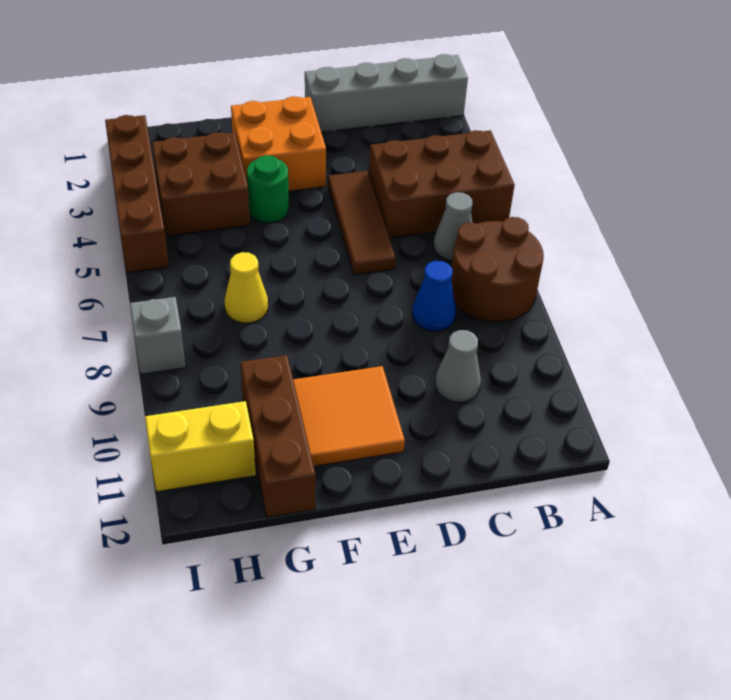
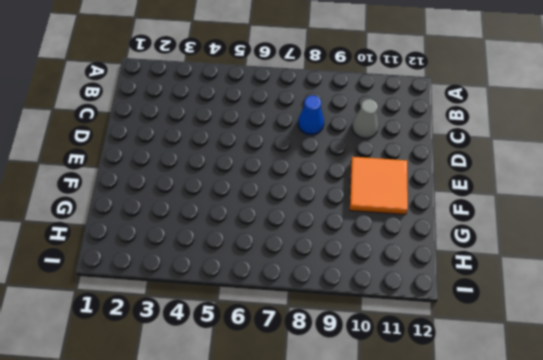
none -> grey 1x4 brick [305,54,468,132]
none -> brown 2x3 brick [369,130,515,238]
none -> brown 2x2 round brick [451,217,544,322]

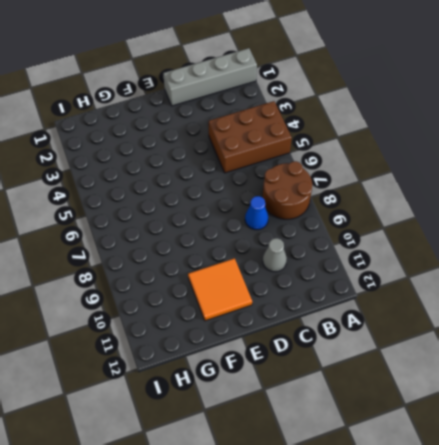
none -> grey 1x1 cone [433,192,472,260]
none -> brown 1x3 tile [328,171,396,275]
none -> orange 2x2 brick [231,96,326,191]

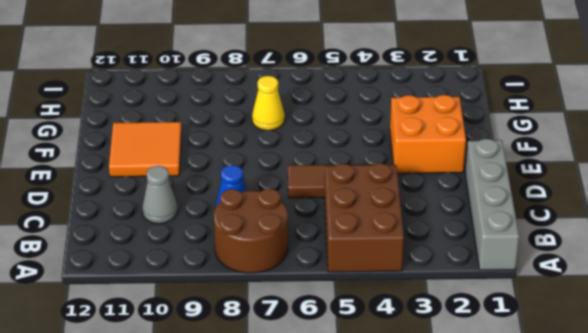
none -> grey 1x1 cone [433,192,472,260]
none -> green 1x1 round brick [247,155,289,223]
none -> brown 2x2 brick [152,132,250,236]

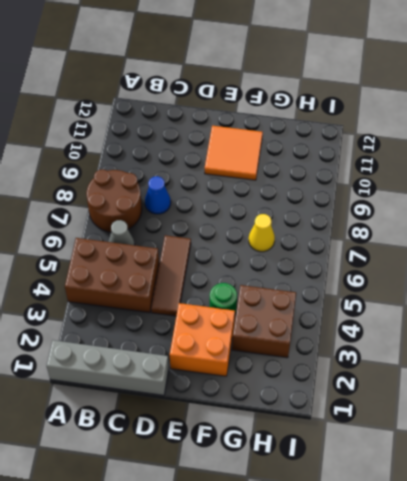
none -> grey 1x1 cone [435,330,481,402]
none -> brown 1x3 brick [240,355,315,517]
none -> yellow 1x2 brick [145,401,256,492]

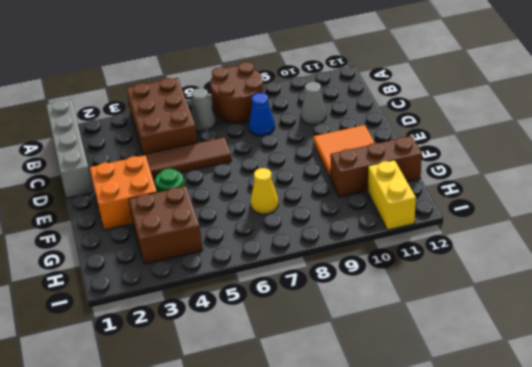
none -> brown 1x4 brick [105,115,169,273]
none -> grey 1x1 brick [130,297,186,374]

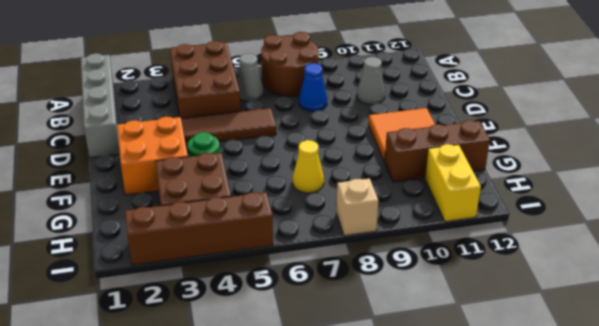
tan 1x1 brick [336,178,378,236] -> grey 1x1 brick [130,297,186,374]

